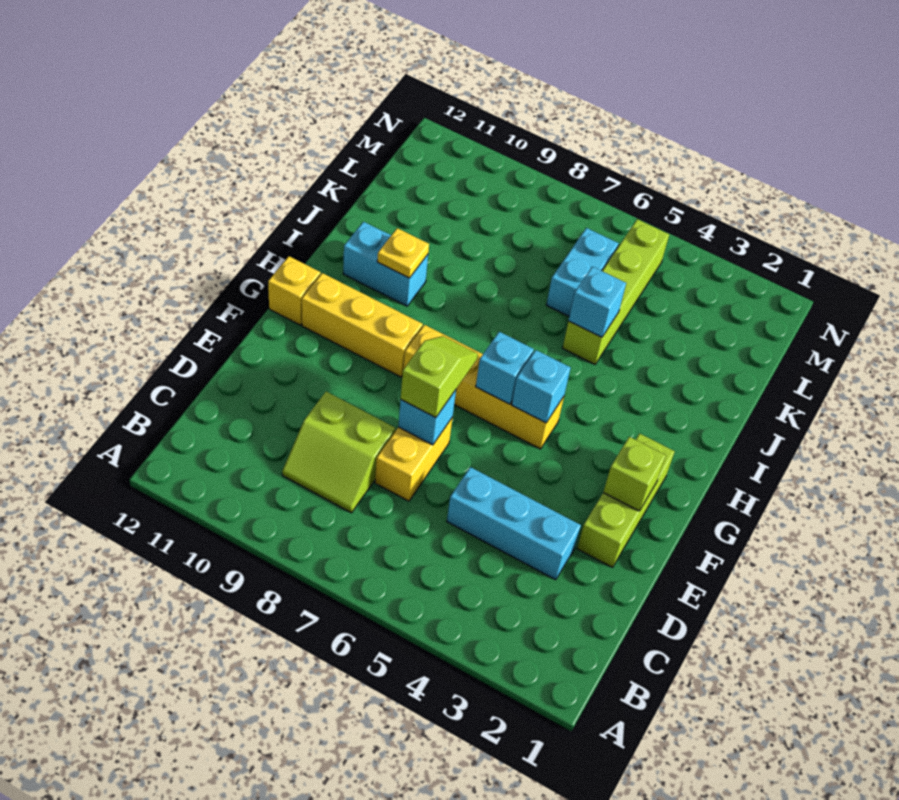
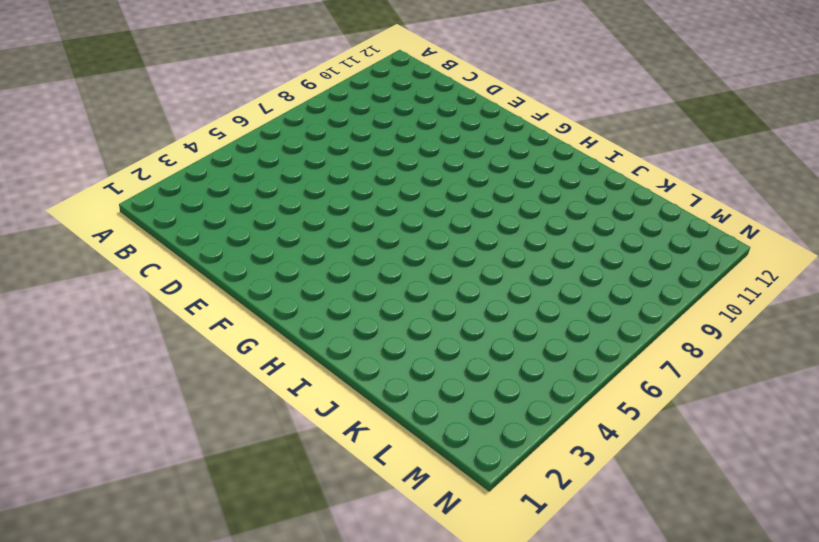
none -> lime 2x2 slope [282,392,396,513]
none -> cyan 1x3 brick [447,467,581,580]
none -> yellow 1x2 brick [375,417,453,501]

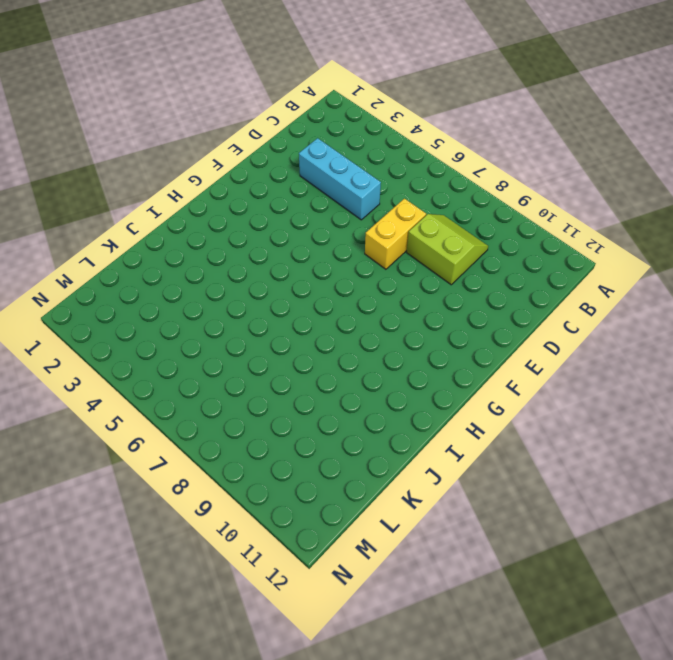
none -> lime 1x3 brick [577,434,675,567]
none -> yellow 1x4 brick [404,325,564,449]
none -> yellow 1x3 brick [302,273,423,377]

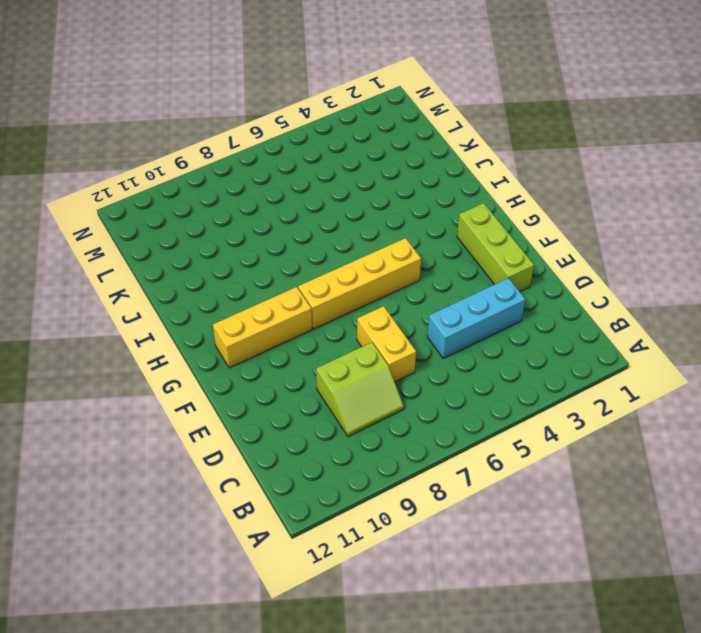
none -> yellow 1x1 brick [268,256,321,325]
none -> cyan 1x2 brick [343,222,428,306]
none -> lime 1x4 brick [563,219,669,364]

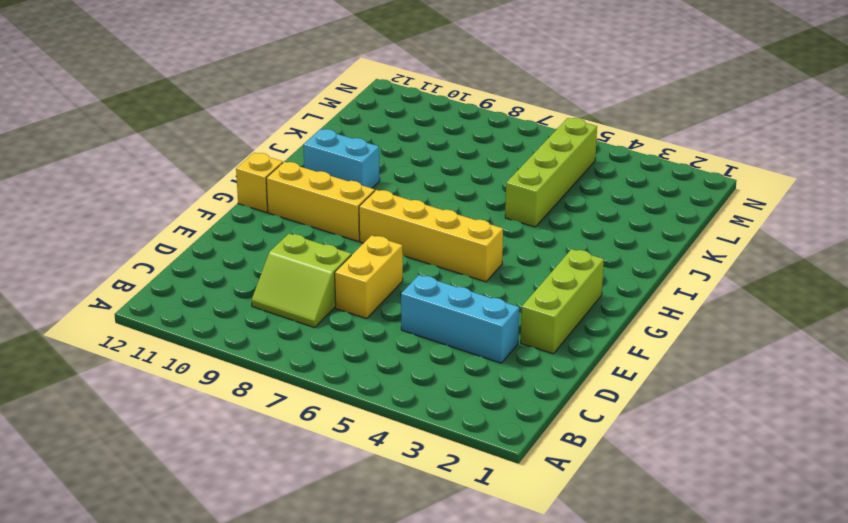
none -> cyan 1x2 brick [546,228,619,316]
none -> cyan 1x1 brick [398,390,456,445]
none -> lime 1x1 brick [603,437,666,511]

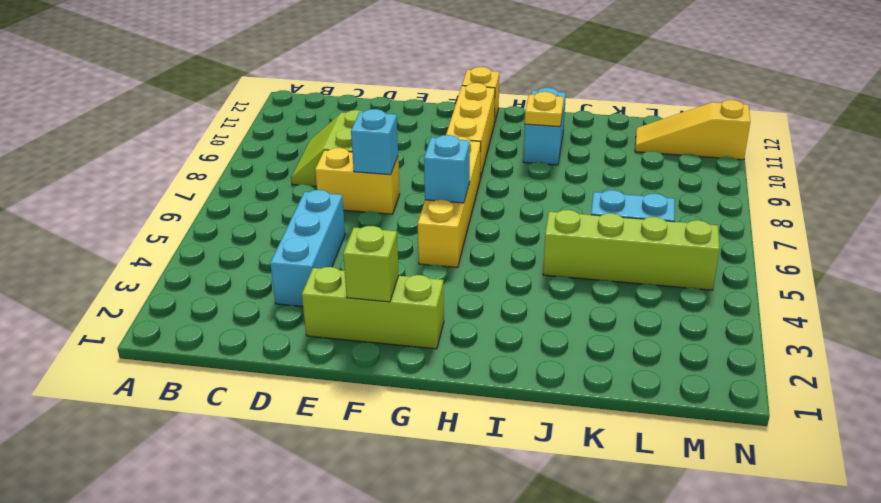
yellow 1x3 slope [635,100,750,160] -> none
none -> cyan 1x1 brick [512,350,571,423]
none -> cyan 1x1 brick [569,267,626,337]
none -> lime 1x2 slope [401,336,478,418]

